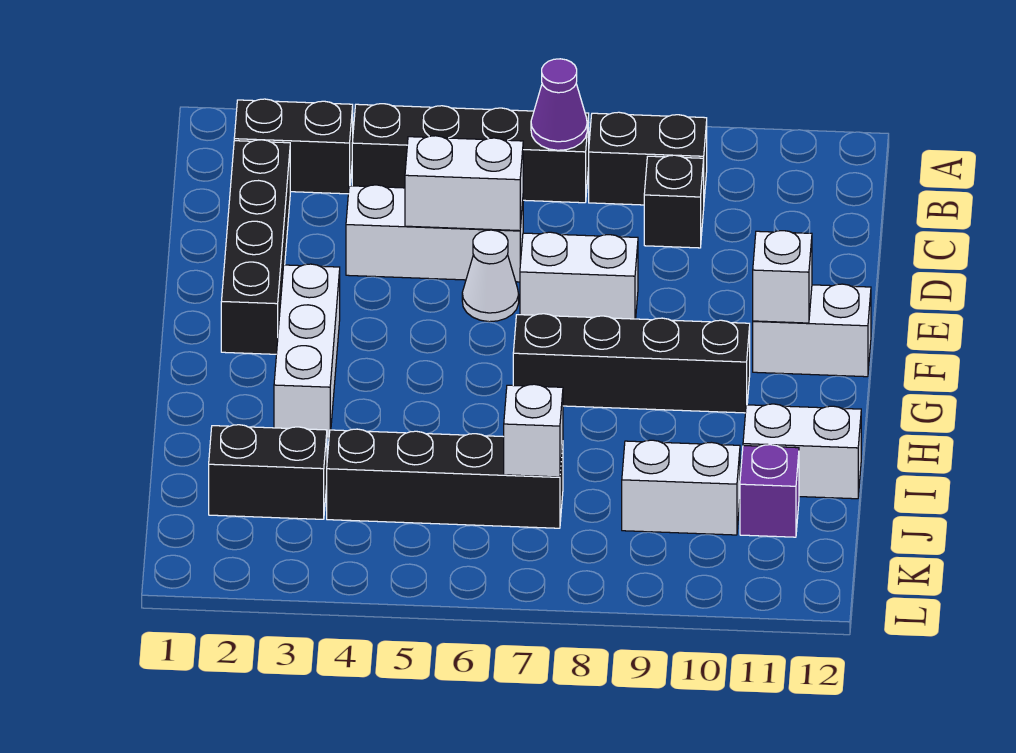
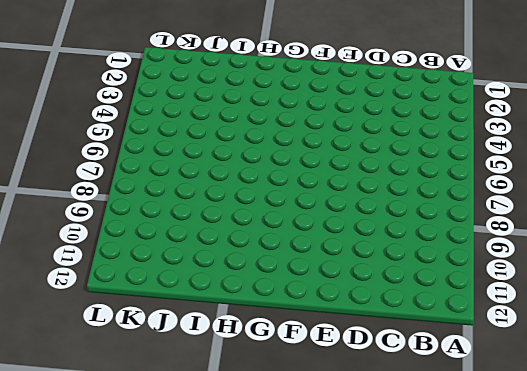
none -> black 1x2 brick [234,99,353,194]
none -> black 1x4 brick [352,104,589,203]
none -> black 1x2 brick [589,112,707,205]

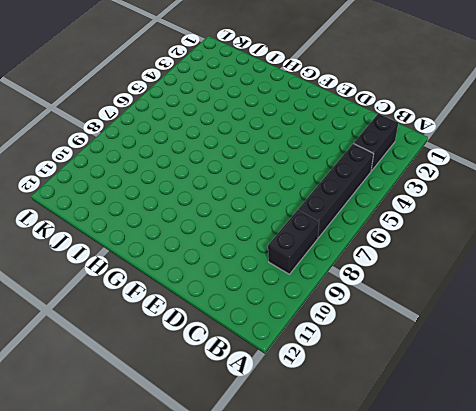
none -> black 1x4 brick [221,140,290,354]
none -> black 1x1 brick [644,155,704,248]
none -> white 1x3 brick [346,185,523,282]

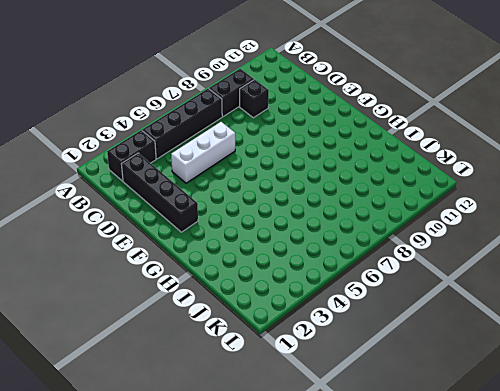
none -> white 1x1 cone [462,230,519,322]
none -> white 1x2 brick [520,232,638,319]
none -> white 1x3 brick [274,264,340,438]

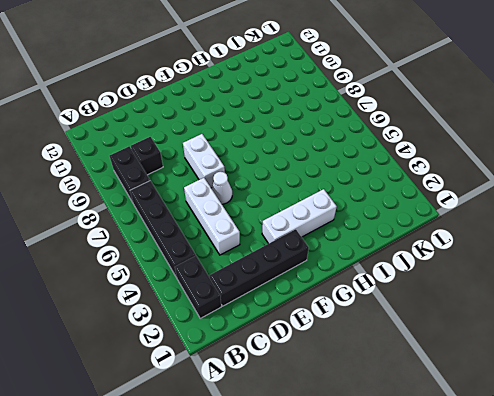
none -> white 1x2 brick [753,284,871,377]
none -> black 1x4 brick [513,314,750,413]
none -> white 1x2 brick [743,404,861,499]

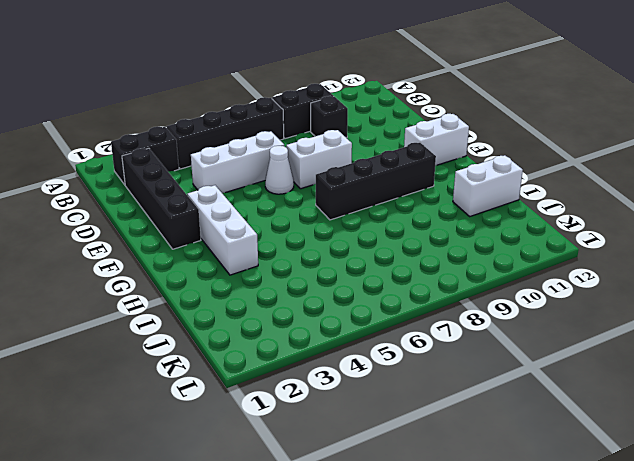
none -> black 1x2 brick [209,425,327,519]
none -> black 1x4 brick [327,429,563,528]
none -> white 1x2 brick [622,440,740,535]

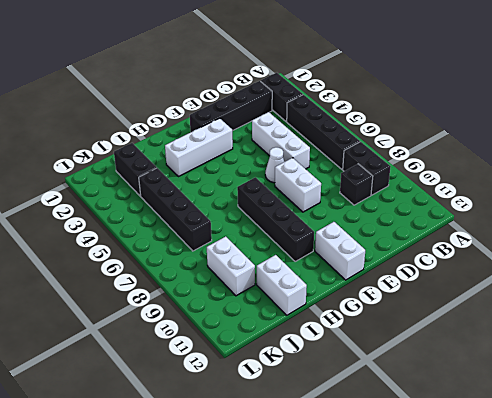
none -> purple 1x1 brick [740,445,799,537]
none -> purple 1x1 cone [531,59,587,150]
none -> white 1x2 brick [405,136,523,231]

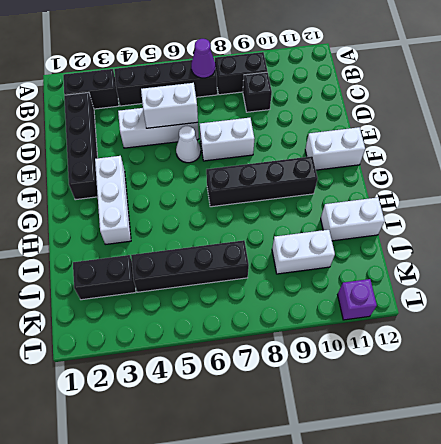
purple 1x1 brick [338,279,377,320] -> purple 1x1 brick moved to [740,445,799,537]
none -> white 1x1 brick [753,231,812,323]
none -> white 1x1 brick [504,384,563,477]

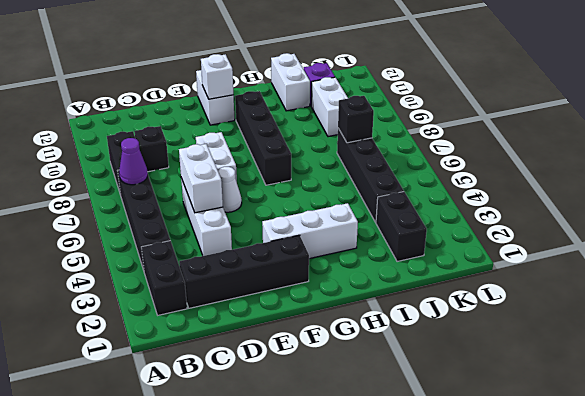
black 1x1 brick [338,96,374,143] -> white 1x1 brick [504,384,563,477]

